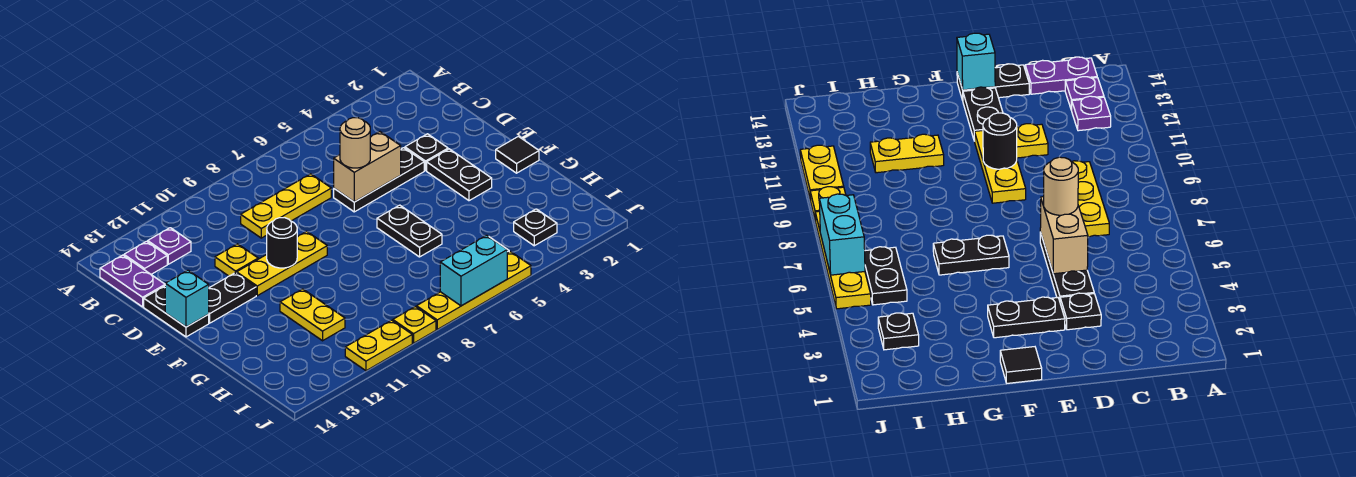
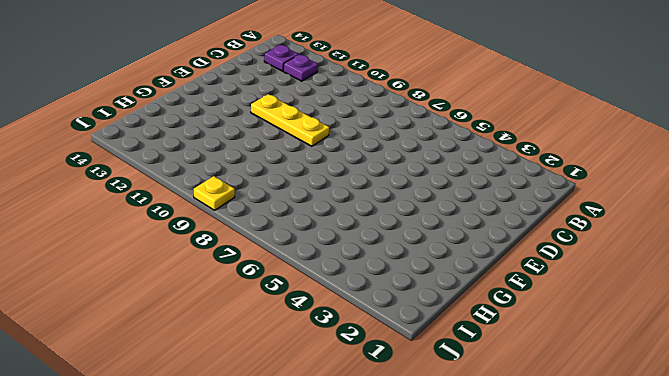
none -> purple 1x2 plate [100,255,165,307]
none -> yellow 1x3 plate [241,174,331,238]
none -> black 1x1 plate [405,134,448,171]

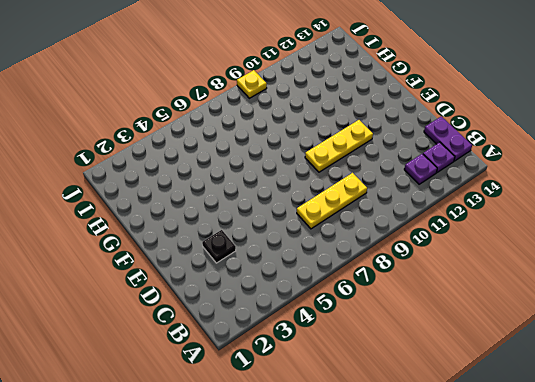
none -> black 1x3 plate [334,148,424,212]
none -> yellow 1x1 plate [215,244,258,276]
none -> black 1x2 plate [144,286,209,337]

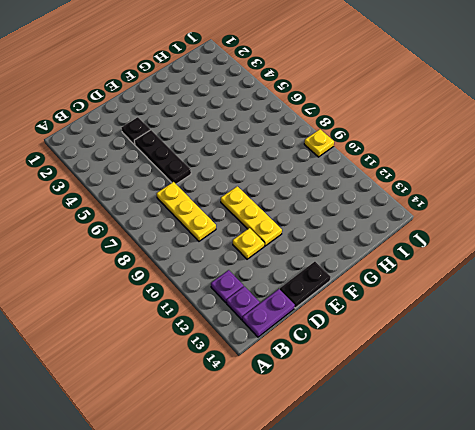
none -> black 1x2 plate [427,149,492,201]
none -> black 1x2 plate [208,273,256,323]
none -> black 1x1 tile [496,136,539,173]

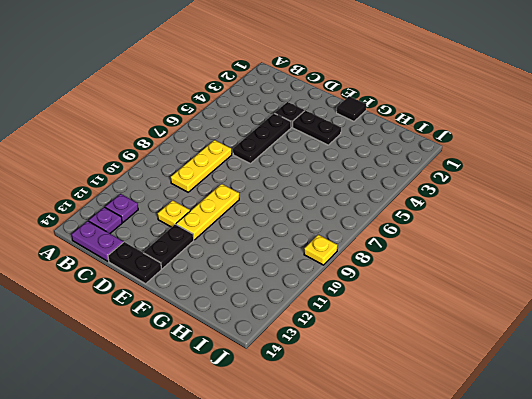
none -> black 1x2 plate [377,205,442,257]
none -> yellow 1x2 plate [280,289,345,341]
none -> black 1x1 plate [514,209,557,246]

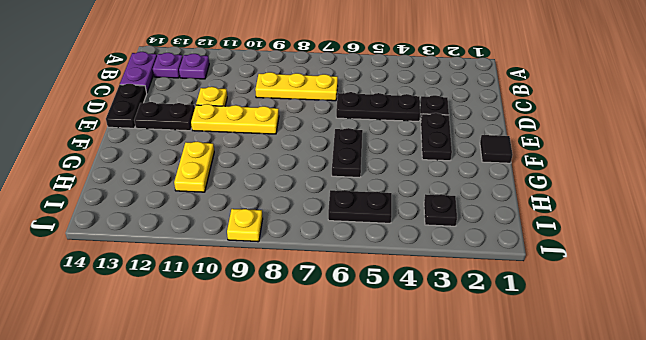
none -> yellow 1x4 plate [417,252,531,329]
none -> yellow 1x2 plate [345,320,412,371]
none -> tan 1x2 brick [334,132,401,202]

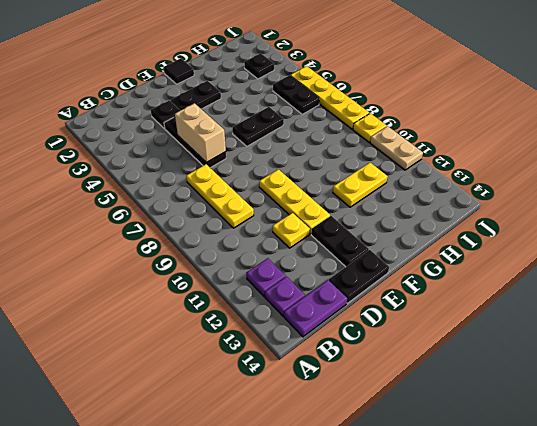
tan 1x2 plate [370,126,423,170] -> yellow 1x2 plate [345,320,412,371]
none -> black 1x1 round brick [267,218,297,268]
none -> cyan 1x1 brick [165,270,209,327]
none -> cyan 1x2 brick [440,235,507,306]

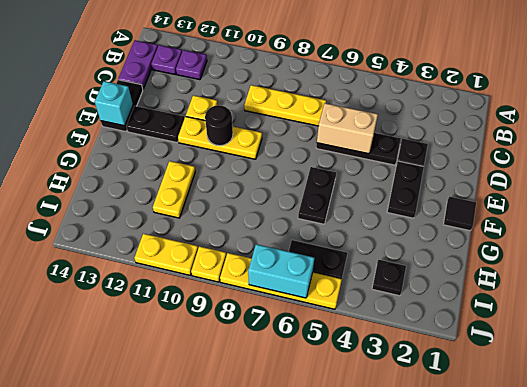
none -> tan 1x1 round brick [340,118,370,168]

